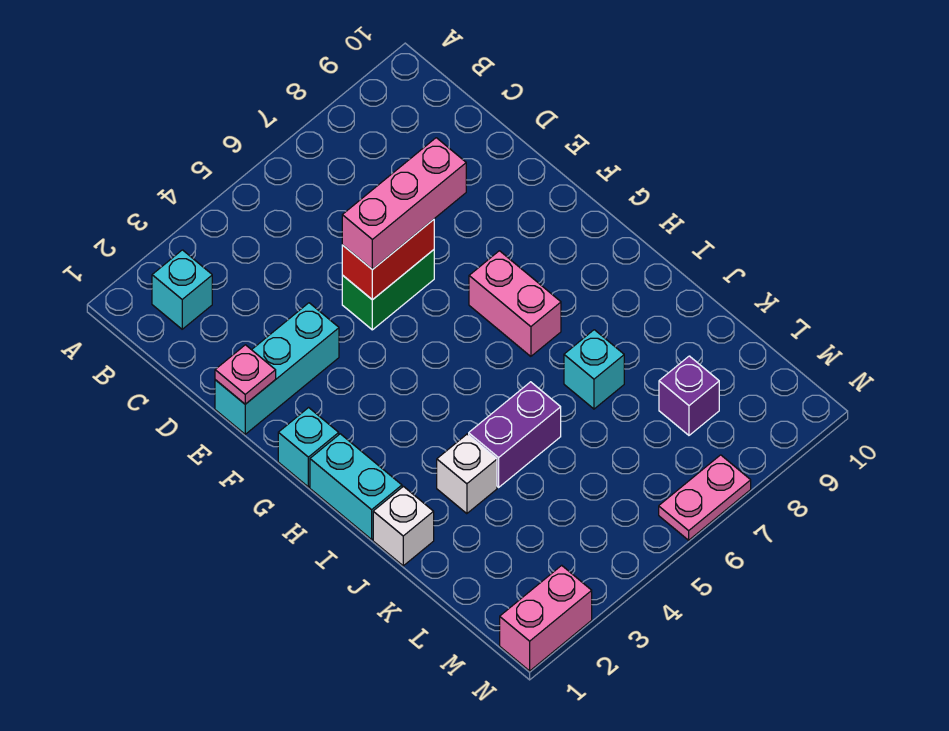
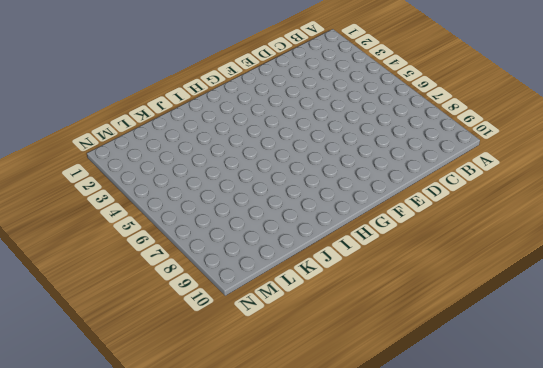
none -> cyan 1x1 brick [152,250,212,329]
none -> cyan 1x3 brick [215,303,339,434]
none -> green 1x2 brick [342,250,434,330]

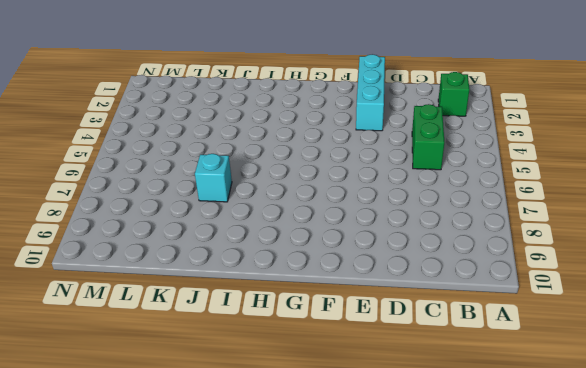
green 1x1 brick [438,72,469,116] -> cyan 1x1 brick [152,250,212,329]
green 1x2 brick [412,104,444,170] -> green 1x2 brick moved to [342,250,434,330]
none -> cyan 1x1 brick [278,408,339,487]
none -> pink 1x2 brick [469,251,561,356]
none -> cyan 1x2 brick [310,434,402,539]

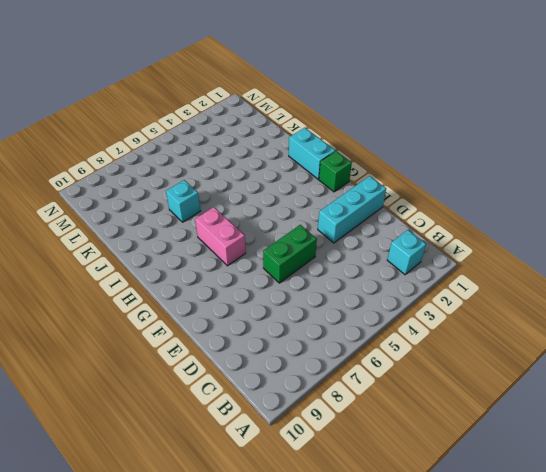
green 1x1 brick [319,151,352,192] -> cyan 1x1 brick [278,408,339,487]
none -> white 1x1 brick [373,486,434,566]
none -> white 1x1 brick [437,434,497,514]
none -> purple 1x2 brick [469,382,561,487]

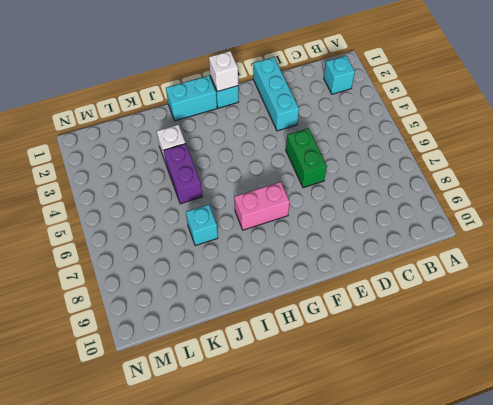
white 1x1 brick [209,51,238,92] -> white 1x1 brick moved to [373,486,434,566]
none -> purple 1x1 brick [659,356,719,435]
none -> pink 1x2 brick [500,565,592,671]
none -> pink 1x2 plate [659,455,751,540]

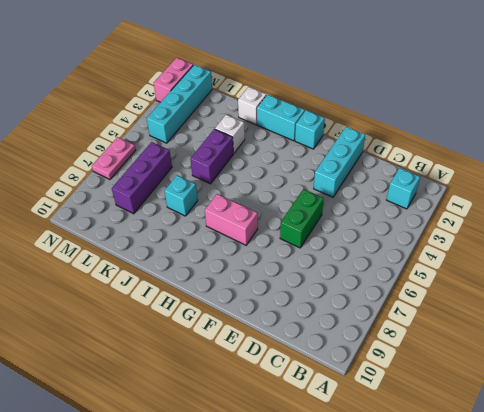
purple 1x3 brick [112,142,172,214] -> purple 1x1 brick [659,356,719,435]
cyan 1x4 brick [147,65,212,143] -> none
none -> pink 1x1 plate [215,345,276,404]
none -> red 1x2 brick [342,219,434,300]
none -> pink 1x3 brick [342,138,466,270]

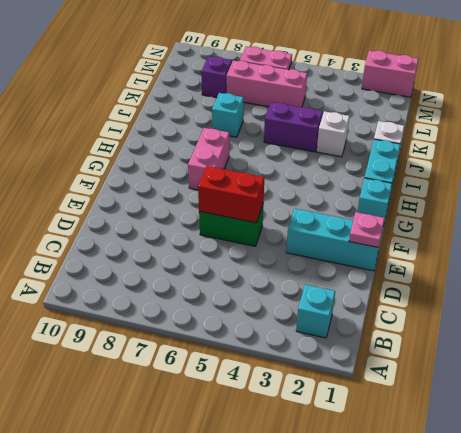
pink 1x3 brick [226,61,307,107] -> pink 1x3 brick moved to [342,138,466,270]

